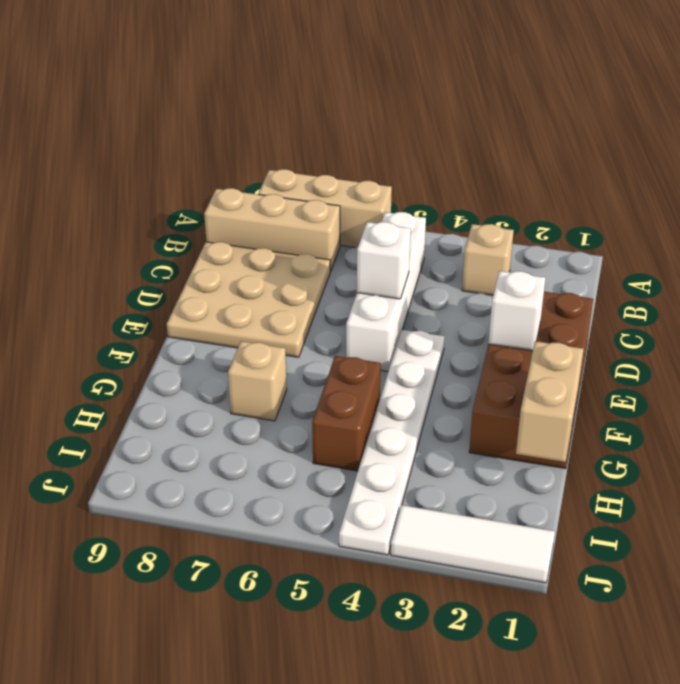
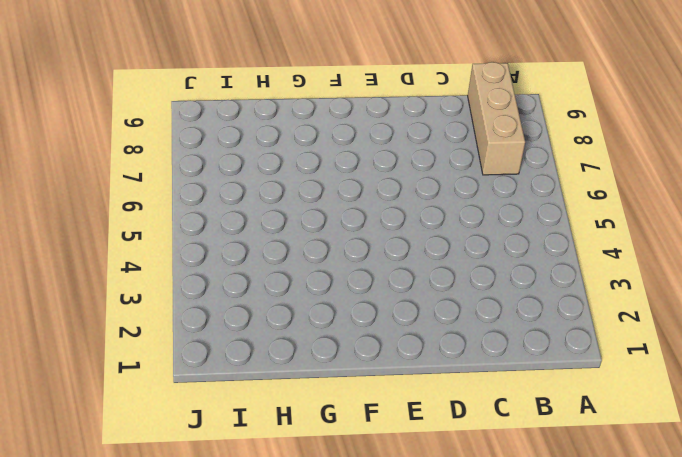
none -> tan 1x3 brick [258,169,392,248]
none -> tan 1x1 brick [462,224,514,295]
none -> white 1x4 brick [346,212,426,371]

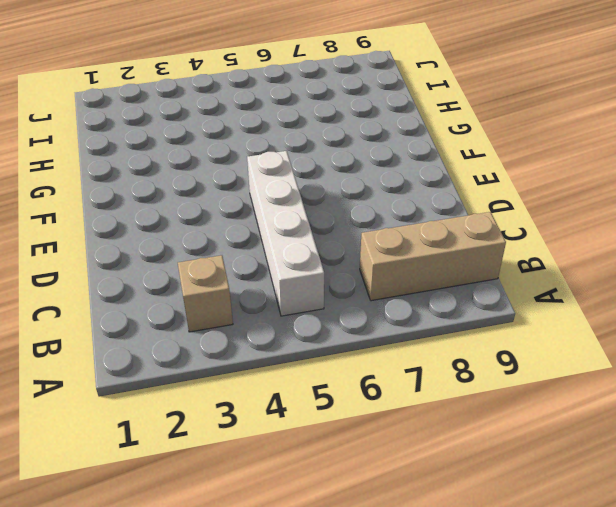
none -> tan 1x3 brick [258,169,392,248]
none -> tan 3x3 plate [167,242,331,357]
none -> brown 2x4 brick [469,292,593,469]

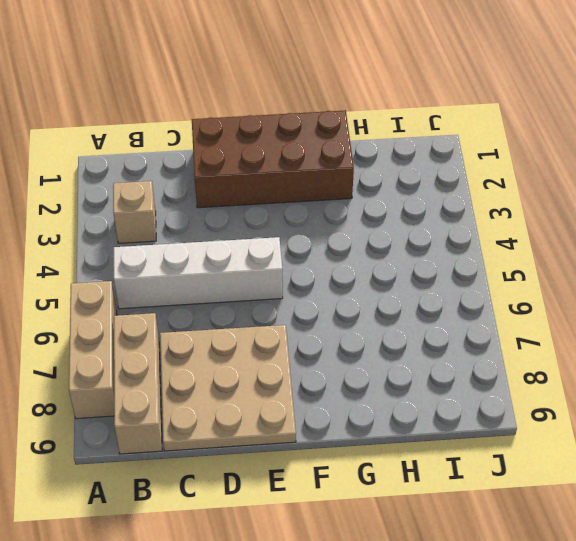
none -> white 1x6 plate [339,330,445,555]
none -> brown 1x2 brick [312,356,381,471]
none -> tan 1x1 brick [228,341,287,421]

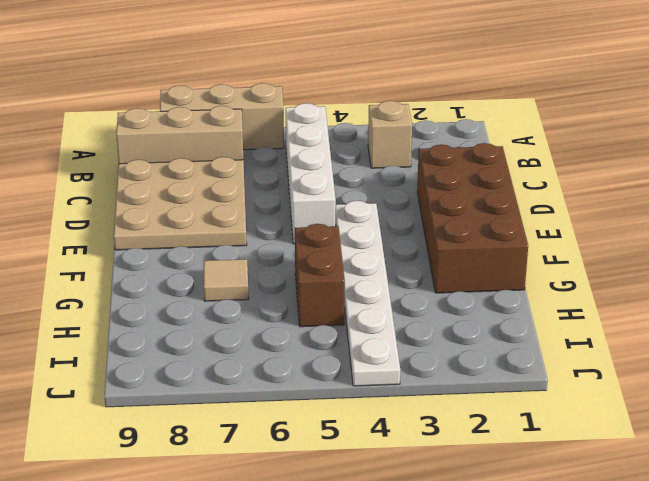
tan 1x1 tile [204,259,249,301] -> tan 1x1 brick [228,341,287,421]
none -> white 1x3 tile [391,505,555,583]
none -> white 1x1 brick [357,222,411,299]
none -> white 1x1 brick [489,271,545,351]

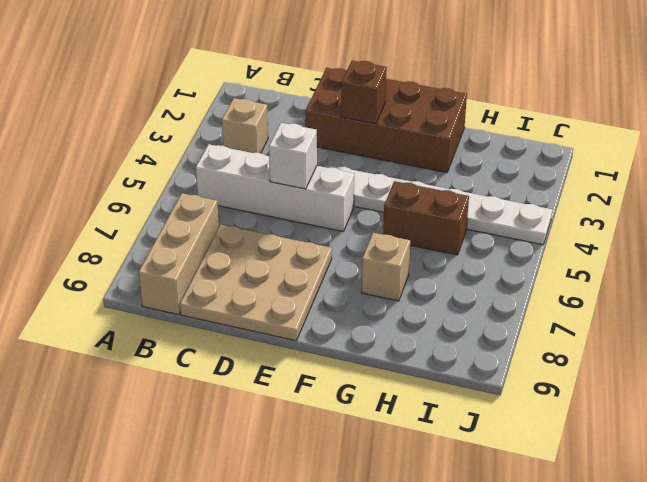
brown 1x1 brick [341,60,387,124] -> white 1x1 brick [489,271,545,351]
none -> tan 1x3 brick [258,169,392,248]
none -> white 1x3 tile [391,505,555,583]
none -> tan 1x2 brick [516,341,584,462]

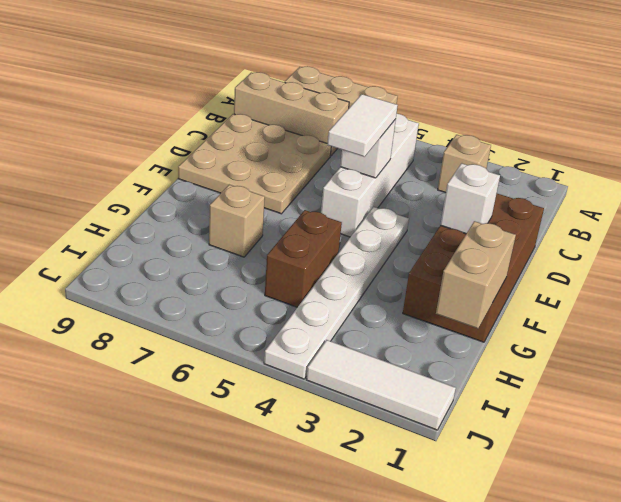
white 1x2 tile [327,94,398,157] -> none

